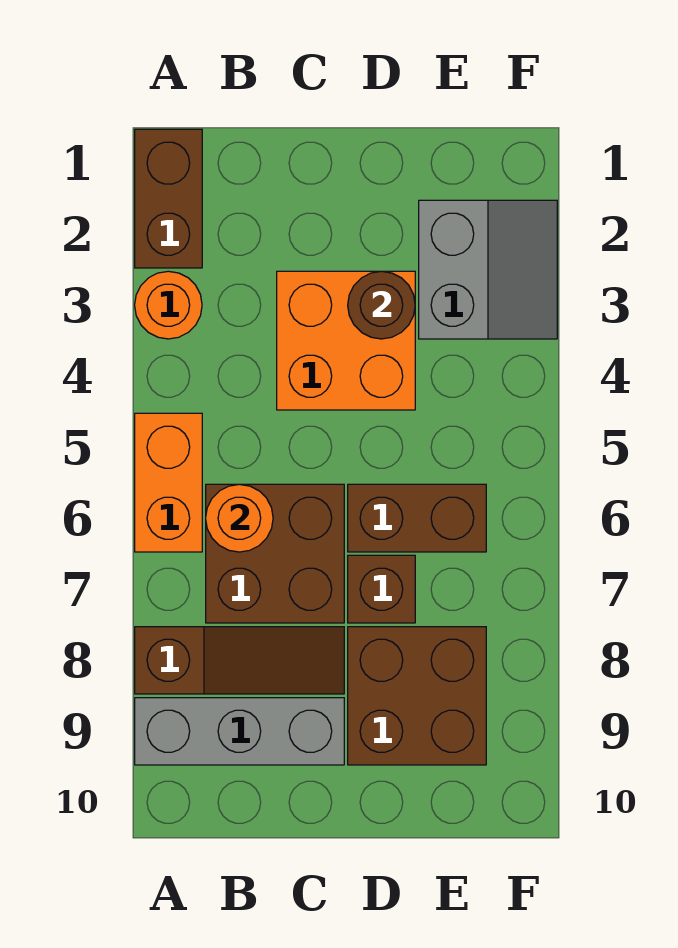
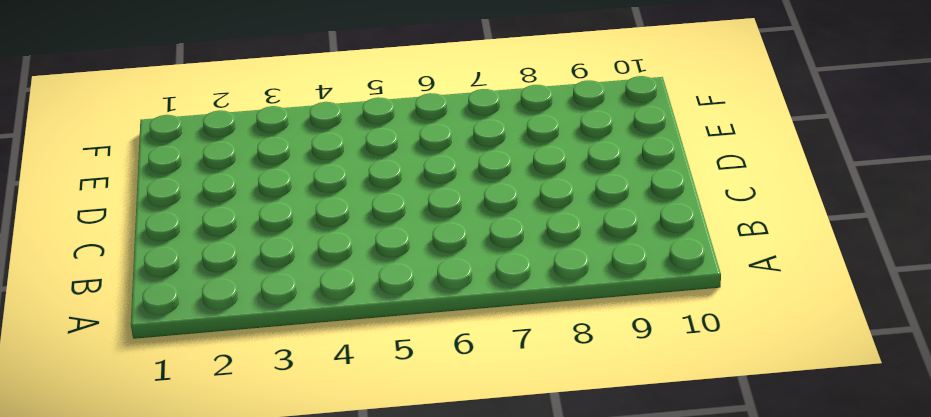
none -> brown 1x2 brick [135,129,202,268]
none -> orange 1x1 round brick [135,271,202,339]
none -> orange 1x2 brick [135,413,202,552]

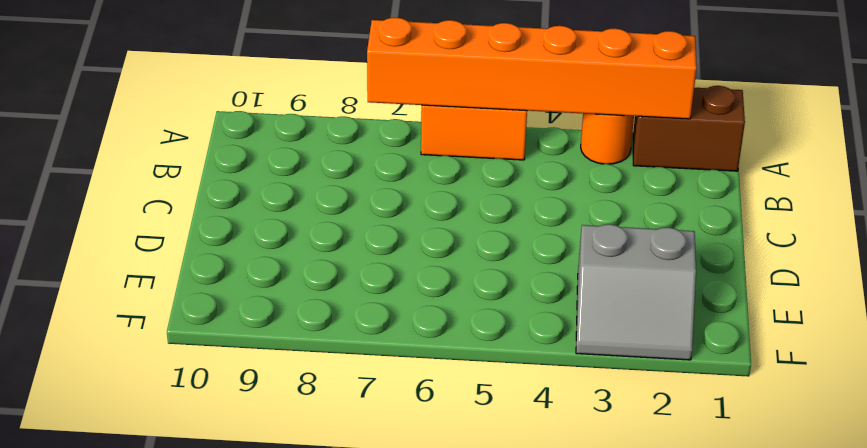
orange 1x6 brick [367,18,697,119] -> none
none -> brown 1x3 slope [135,627,344,694]
none -> grey 1x3 brick [135,698,344,765]
none -> brown 2x2 brick [206,484,344,623]

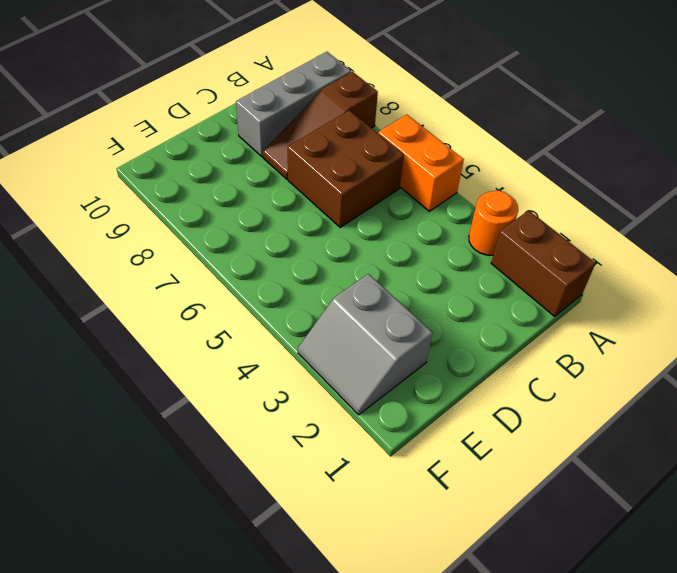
none -> orange 2x2 brick [277,271,415,410]
none -> brown 1x2 brick [348,484,486,552]
none -> brown 1x1 brick [348,555,415,623]

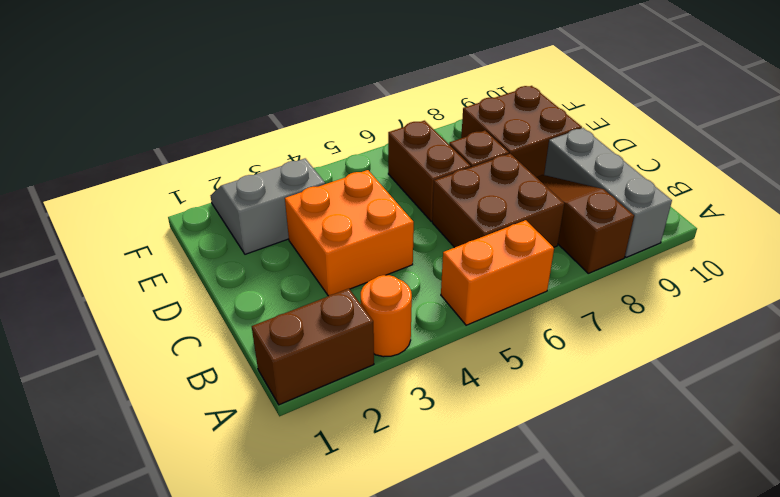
none -> orange 1x1 round brick [206,484,273,552]
none -> brown 1x1 round brick [348,271,415,339]

